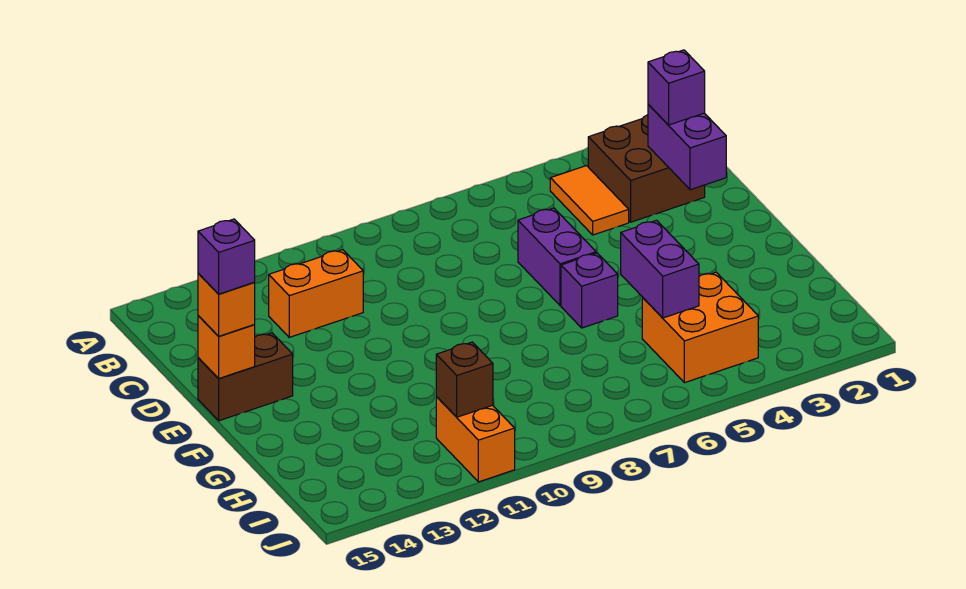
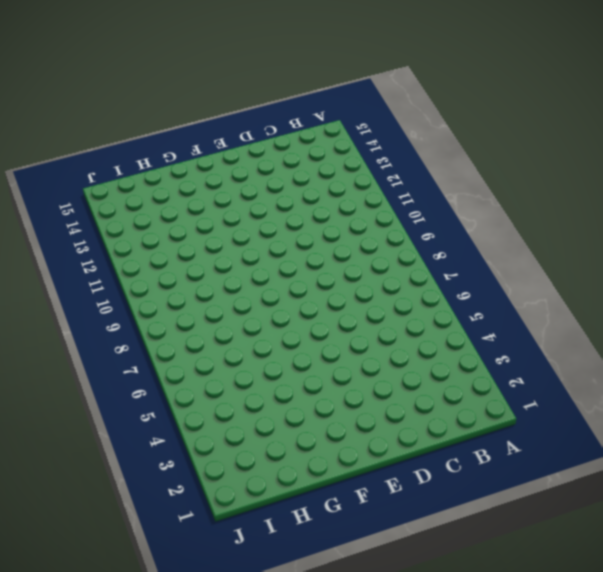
none -> brown 2x2 brick [588,115,705,222]
none -> orange 1x2 tile [550,166,629,235]
none -> orange 1x2 brick [269,250,363,337]

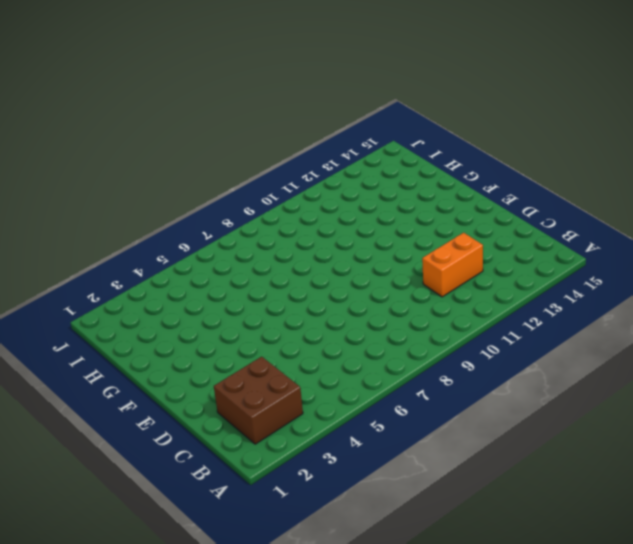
none -> orange 1x2 tile [550,166,629,235]
none -> purple 1x2 brick [518,208,596,306]
none -> brown 1x2 brick [198,333,293,421]

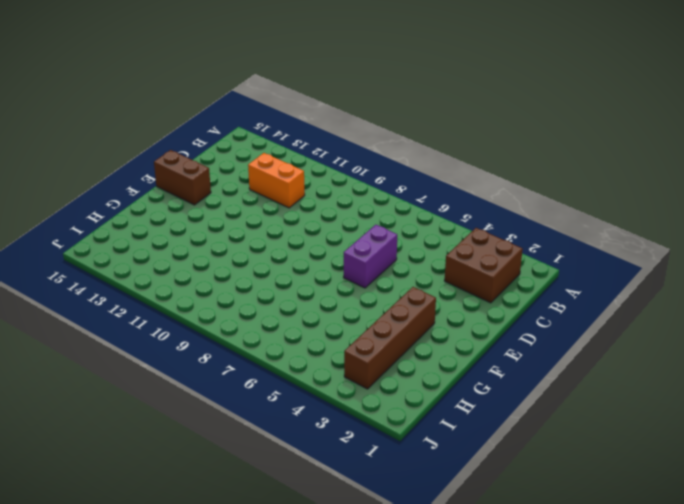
brown 1x4 brick [344,287,436,389] -> none
none -> orange 1x2 tile [550,166,629,235]
none -> purple 1x1 brick [561,253,618,328]
none -> orange 2x2 brick [642,272,758,383]

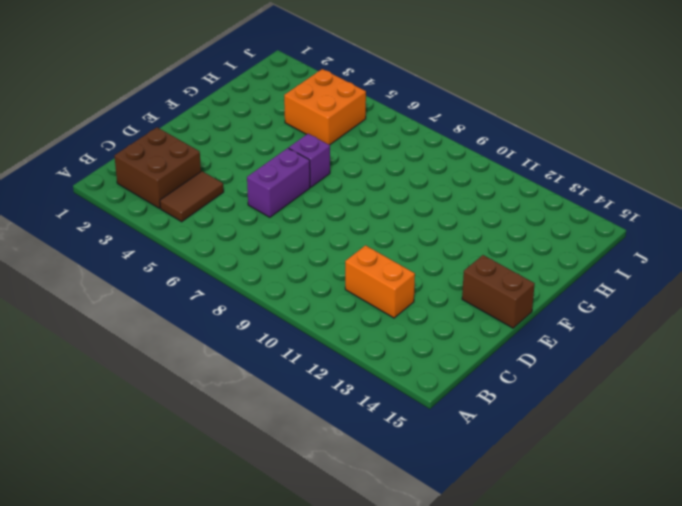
brown 1x2 tile [160,171,224,222] -> orange 1x2 tile [550,166,629,235]
none -> orange 1x2 brick [436,397,515,482]
none -> purple 1x2 brick [648,104,726,190]
none -> orange 1x1 brick [198,316,255,379]

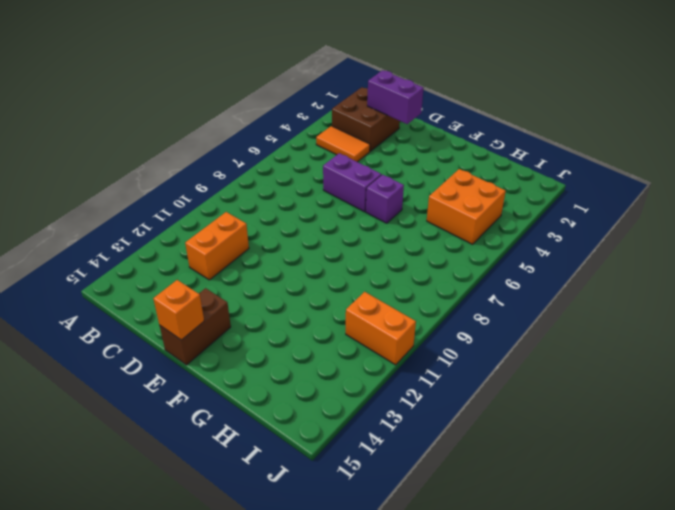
none -> purple 1x2 brick [621,220,699,318]
none -> brown 1x1 brick [436,342,493,417]
none -> purple 1x1 brick [648,50,705,125]

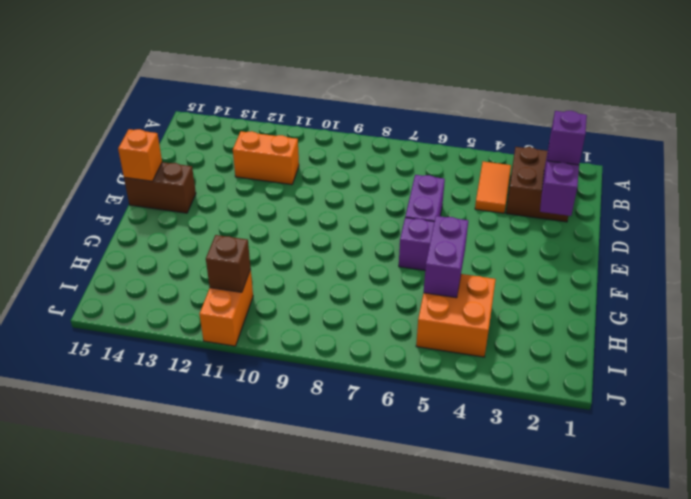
none -> orange 1x1 brick [198,274,255,336]
none -> purple 1x1 brick [198,219,255,294]

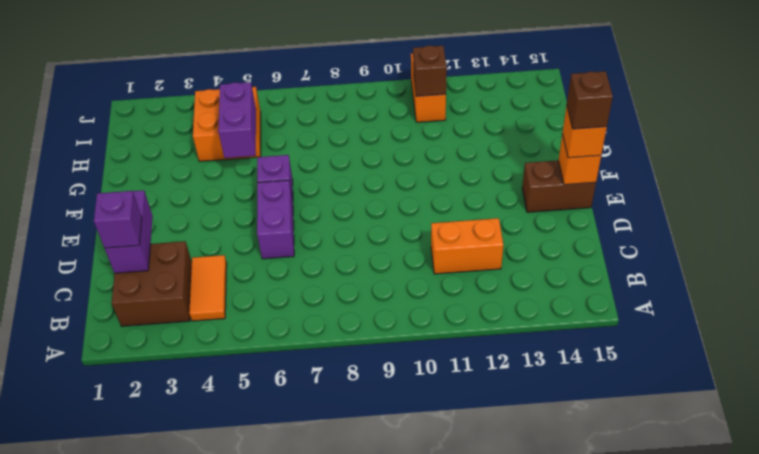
brown 1x1 brick [567,71,613,129] -> purple 1x1 brick [198,219,255,294]

